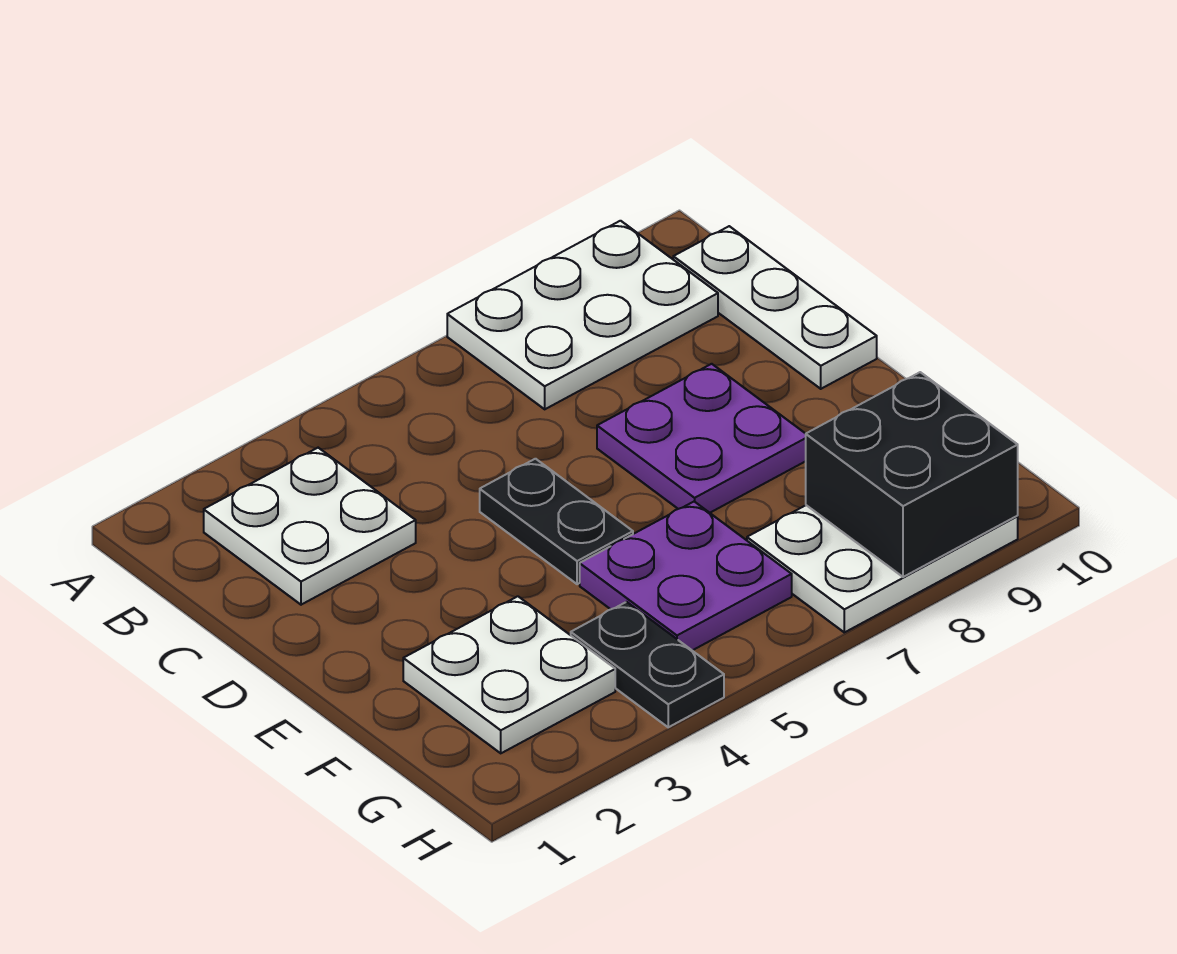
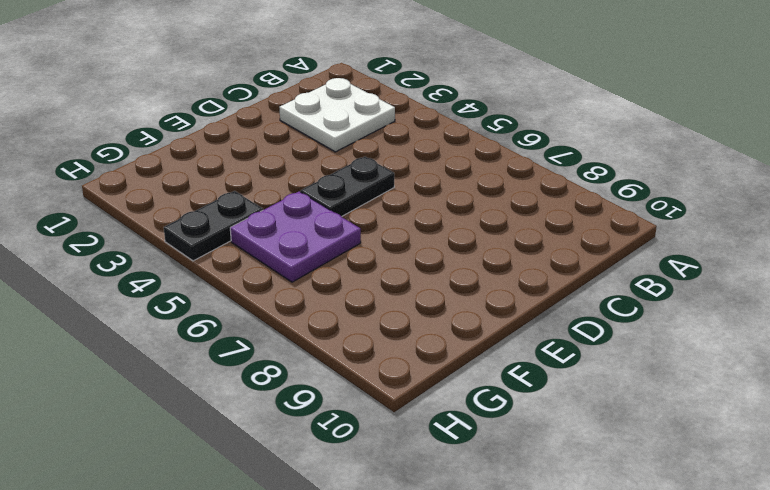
none -> white 2x3 plate [447,221,718,409]
none -> white 1x3 plate [673,226,877,389]

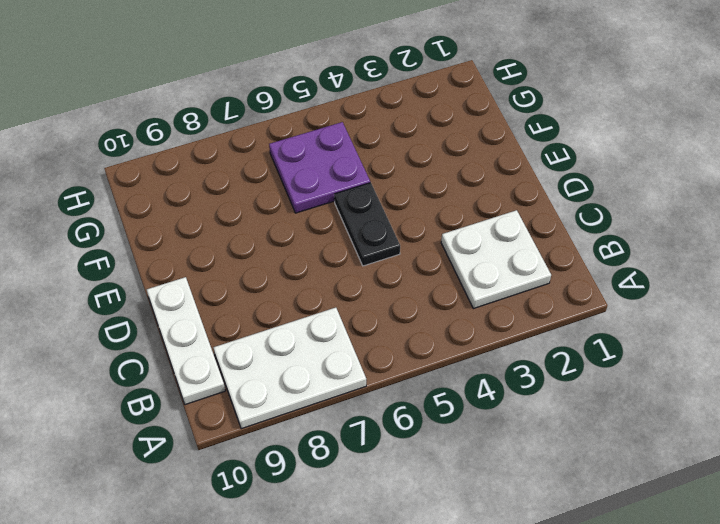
none -> purple 2x2 plate [597,364,806,513]
none -> white 2x2 plate [403,596,615,753]

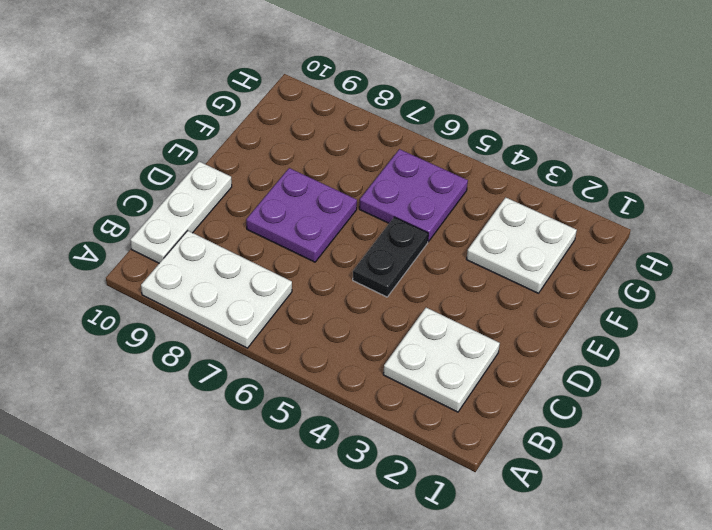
none -> black 1x2 plate [571,602,724,727]
none -> white 2x3 plate [747,505,1018,632]

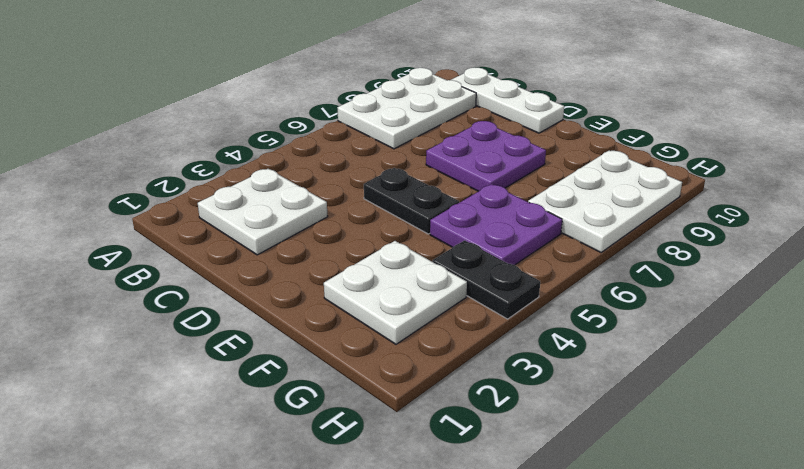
none -> black 2x2 brick [806,372,1018,577]

